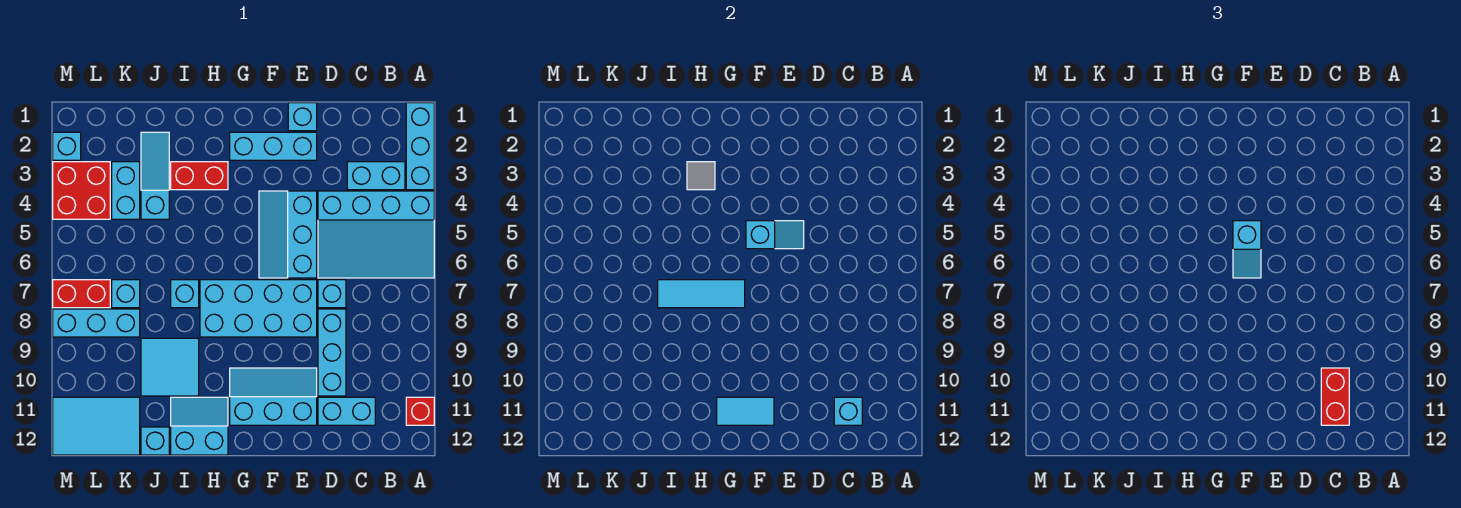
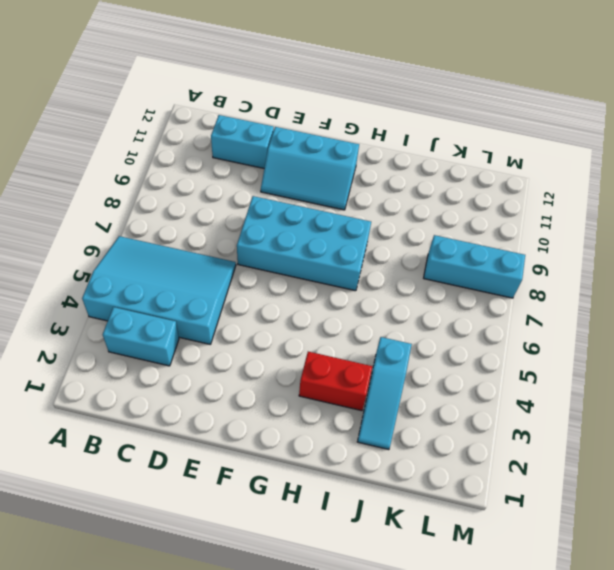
none -> cyan 1x3 brick [406,103,434,190]
none -> red 1x1 brick [406,397,434,425]
none -> cyan 1x1 brick [318,280,346,308]
none -> cyan 1x3 brick [318,309,346,396]

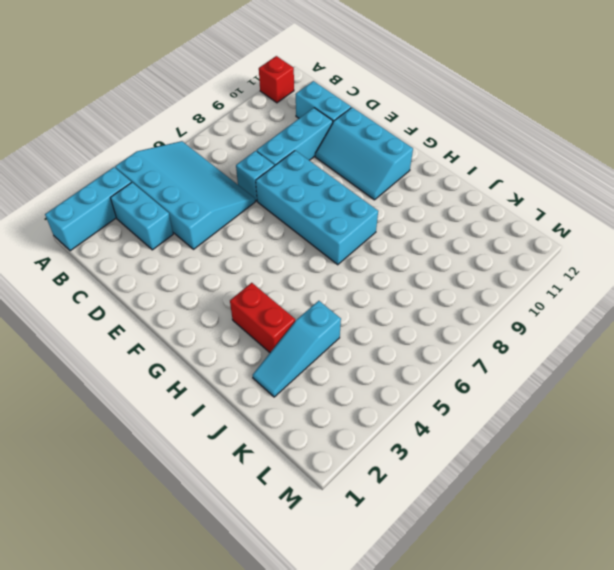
none -> cyan 1x1 brick [288,103,317,131]
none -> cyan 1x3 brick [230,132,317,160]
none -> cyan 2x3 slope [259,191,317,278]
none -> cyan 2x2 slope [171,397,228,455]

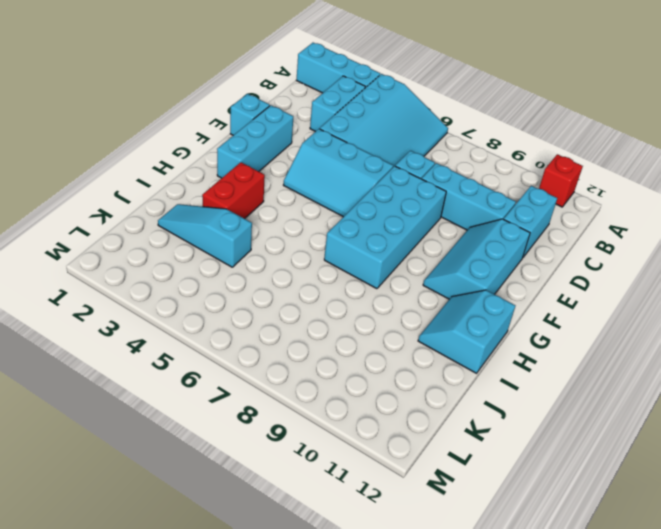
none -> cyan 1x1 brick [171,280,199,308]
none -> cyan 2x2 tile [141,338,199,396]
none -> cyan 1x1 brick [141,427,169,455]
none -> cyan 1x2 brick [112,162,140,219]

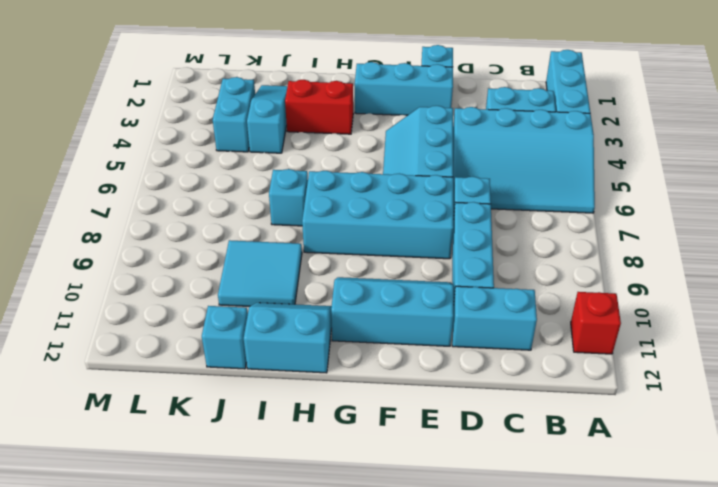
none -> cyan 1x1 brick [112,280,140,308]
none -> cyan 1x3 brick [53,309,140,337]
none -> cyan 2x3 tile [53,397,140,455]
none -> red 2x2 brick [53,162,110,219]

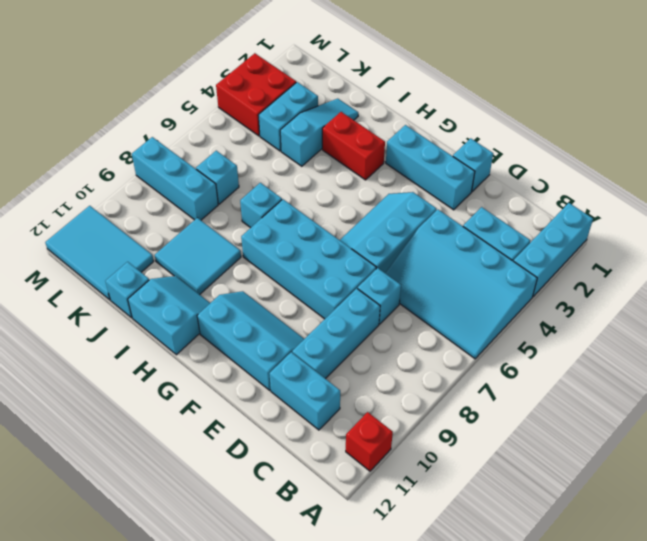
none -> red 1x2 brick [53,280,110,308]
none -> cyan 1x1 brick [53,132,81,160]
none -> cyan 1x1 brick [834,397,862,425]
none -> cyan 1x2 slope [746,221,804,249]

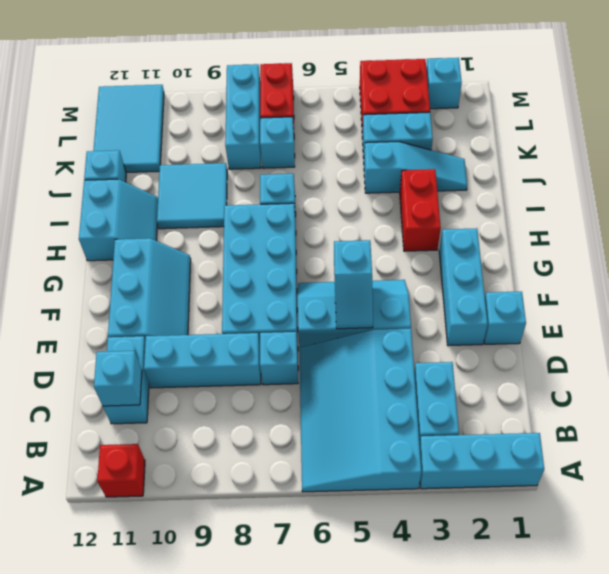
none -> cyan 1x2 tile [717,397,774,425]
none -> cyan 1x3 tile [658,280,745,308]
none -> grey 1x1 tile [687,162,715,190]
none -> red 1x2 brick [1321,368,1349,425]

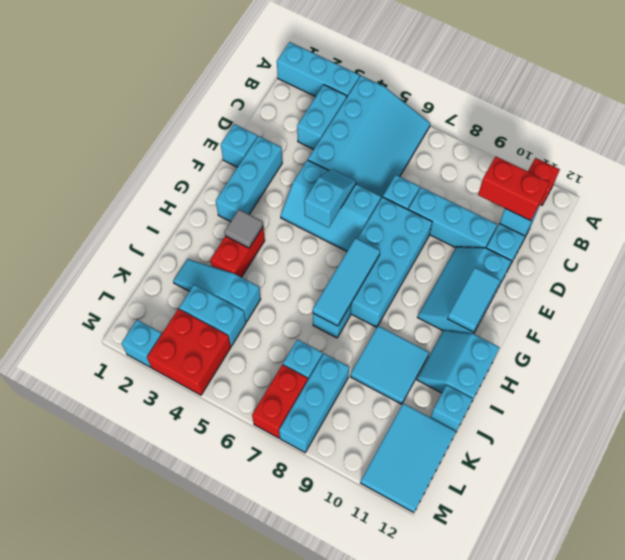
none -> cyan 1x2 slope [1233,221,1261,278]

